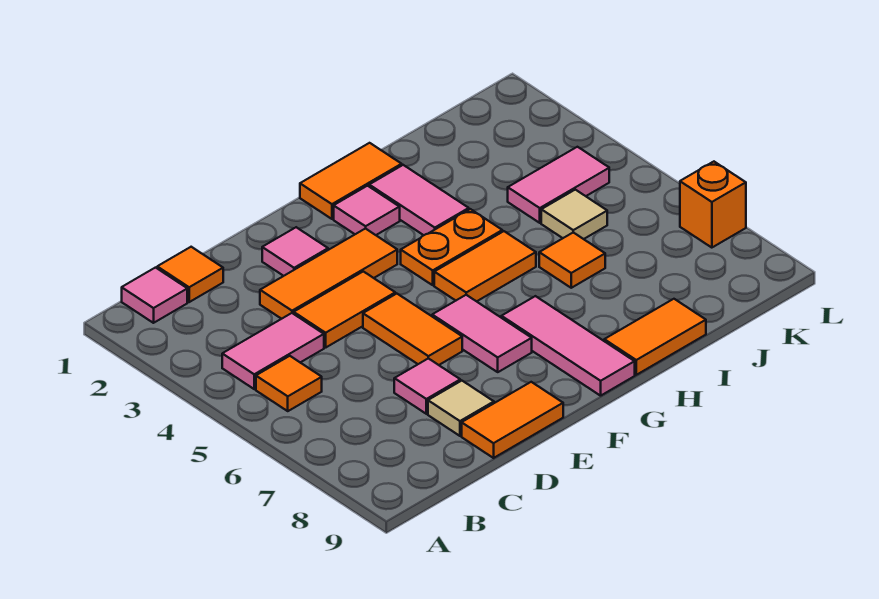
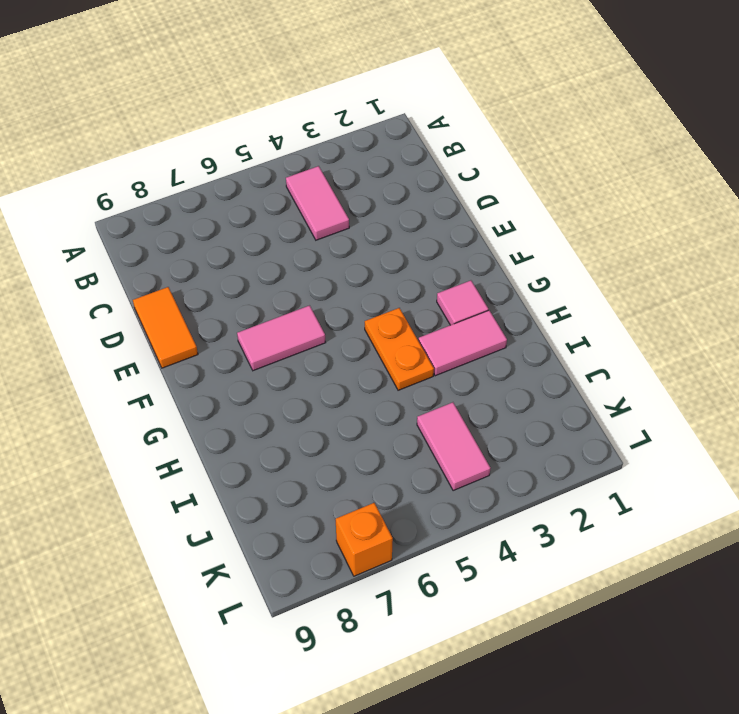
none -> pink 1x1 tile [122,268,187,323]
none -> orange 1x1 tile [256,356,322,411]
none -> orange 1x1 tile [157,247,223,302]

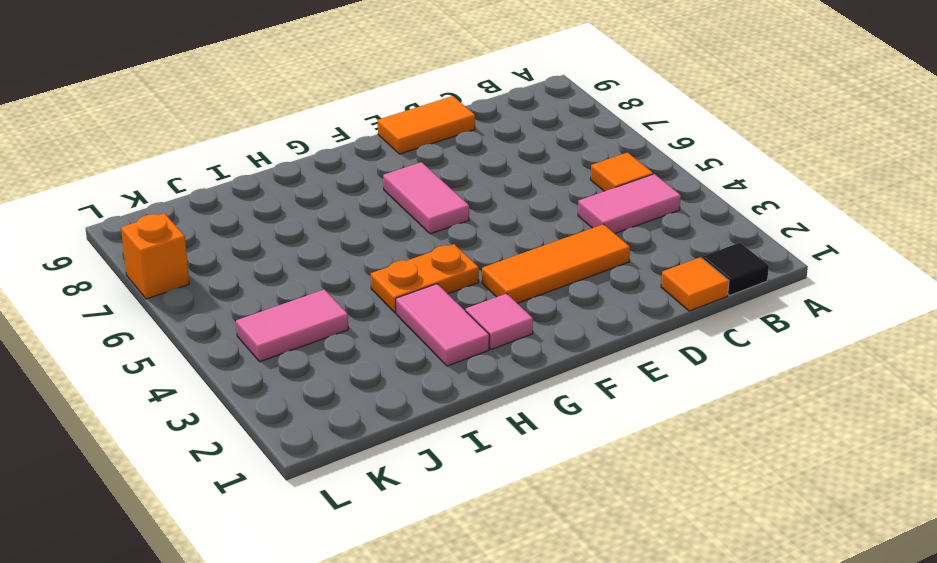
black 1x1 tile [702,243,769,295] -> pink 1x1 tile [122,268,187,323]
none -> orange 1x2 tile [294,271,395,348]
none -> pink 1x1 tile [394,358,460,414]
none -> tan 1x1 tile [428,381,494,436]

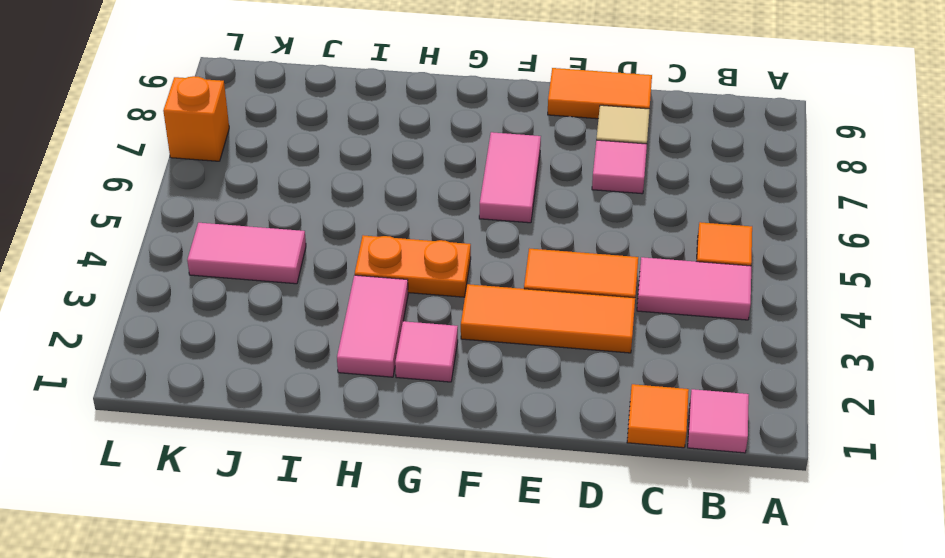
none -> pink 1x1 tile [262,227,328,276]
none -> orange 1x2 tile [363,294,462,365]
none -> orange 1x2 tile [300,143,402,219]

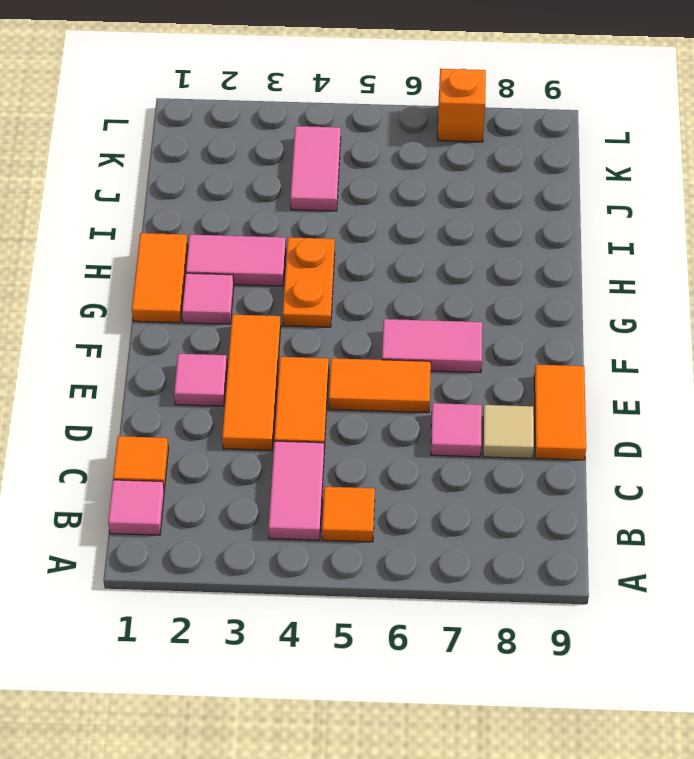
none -> orange 1x2 tile [434,231,536,301]
none -> pink 1x3 tile [501,296,635,396]
none -> orange 1x2 tile [604,299,706,375]

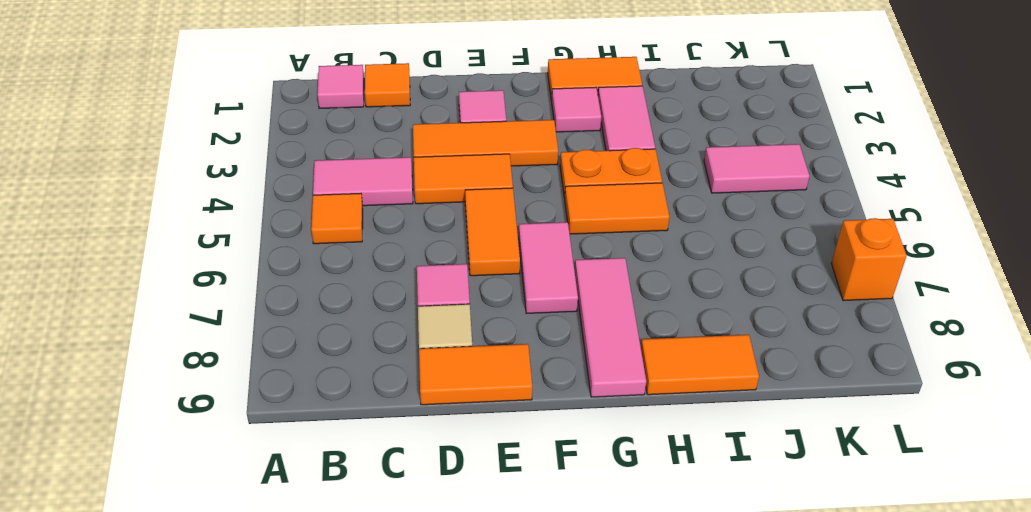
none -> orange 1x1 tile [539,233,605,288]
none -> tan 1x1 tile [541,190,607,239]

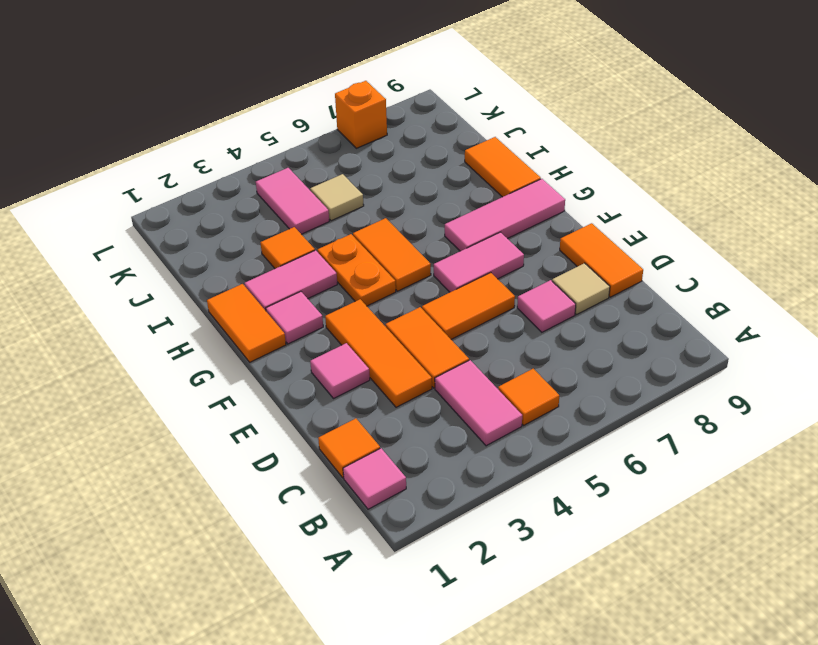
orange 1x1 tile [260,227,315,269] -> orange 1x1 tile moved to [539,233,605,288]

